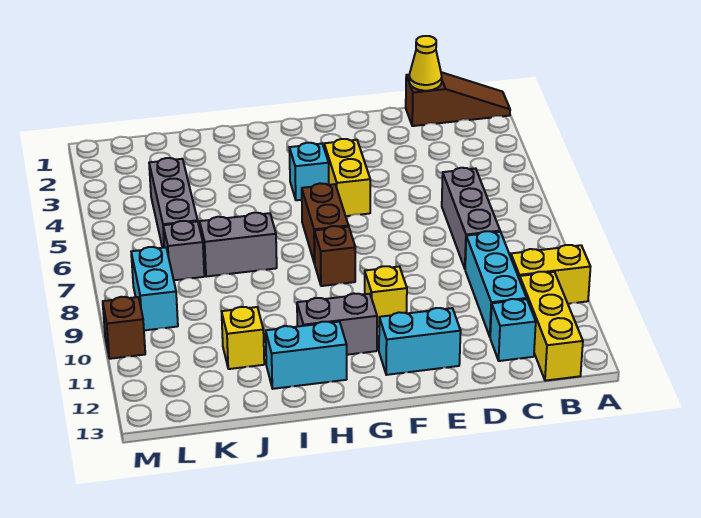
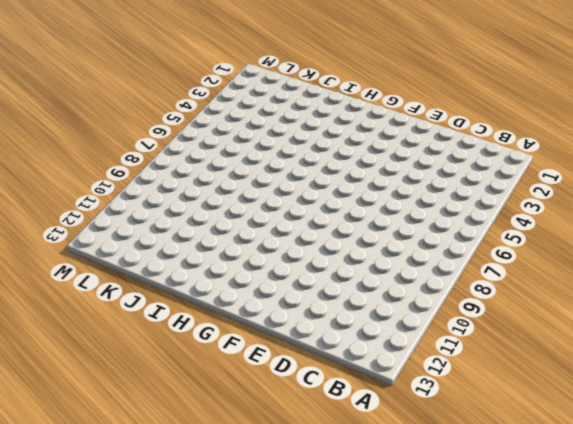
none -> brown 1x3 slope [406,72,510,126]
none -> yellow 1x2 brick [511,245,591,304]
none -> yellow 1x3 brick [520,272,583,381]

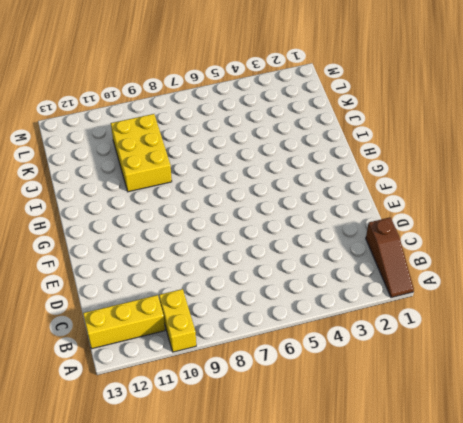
yellow 2x3 brick [111,114,172,192] -> none
none -> grey 1x3 brick [442,168,500,268]
none -> cyan 1x3 brick [465,231,527,337]
none -> cyan 1x1 brick [490,299,536,361]

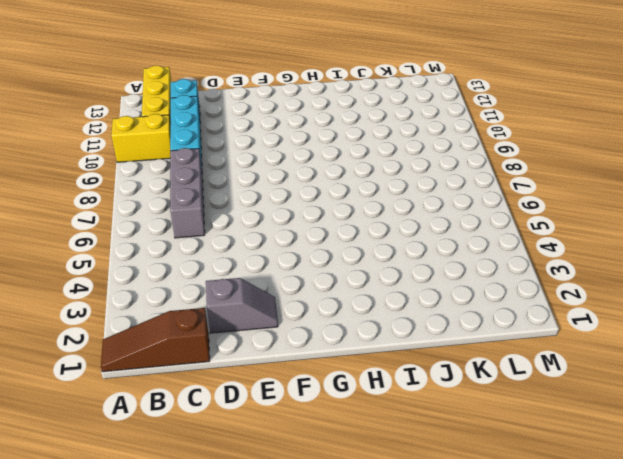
grey 1x2 slope [206,278,278,333] -> none
none -> cyan 1x2 brick [379,308,461,375]
none -> yellow 1x2 brick [324,139,370,216]
none -> yellow 1x1 brick [365,266,407,327]

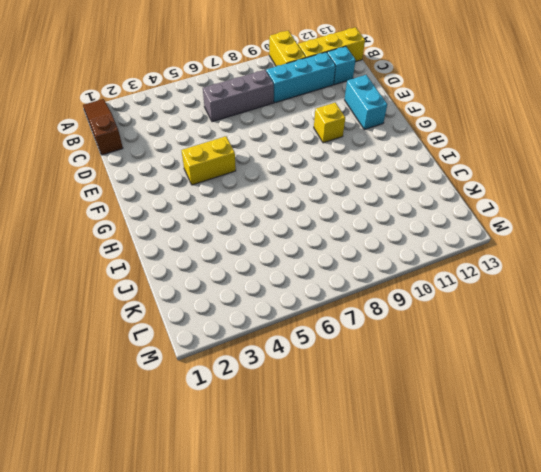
none -> cyan 1x1 brick [289,143,329,200]
none -> brown 1x2 brick [302,183,349,264]
none -> brown 1x1 brick [314,226,355,286]

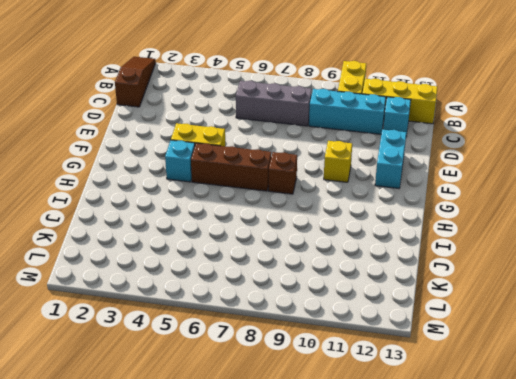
brown 1x3 brick [191,143,271,191] -> brown 1x2 brick [302,183,349,264]
none -> grey 1x2 brick [297,293,377,355]
none -> cyan 1x2 brick [266,322,347,389]
none -> grey 1x2 brick [200,213,277,277]

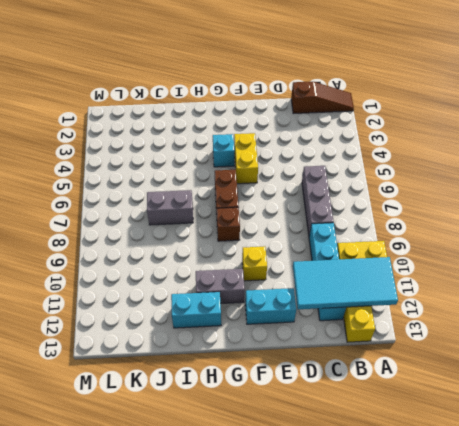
cyan 2x4 tile [293,257,398,309] -> none
none -> yellow 1x1 brick [222,307,264,369]
none -> grey 1x3 brick [149,158,198,248]
none -> grey 1x1 brick [163,221,204,280]

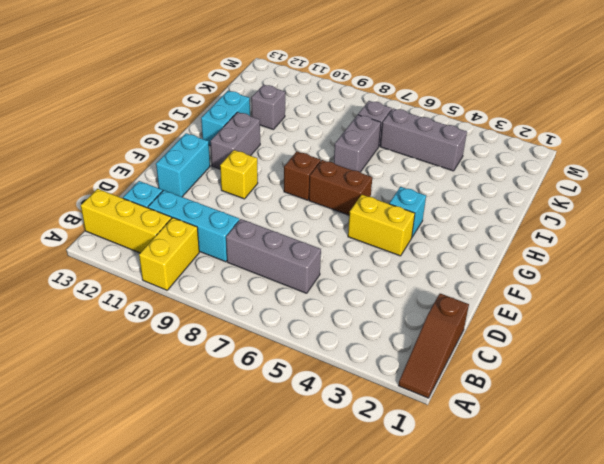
grey 1x1 brick [251,85,285,130] -> yellow 1x1 brick [222,307,264,369]
none -> cyan 1x2 brick [131,247,178,330]
none -> brown 1x1 brick [103,297,145,359]
none -> yellow 1x1 cone [409,36,442,91]

